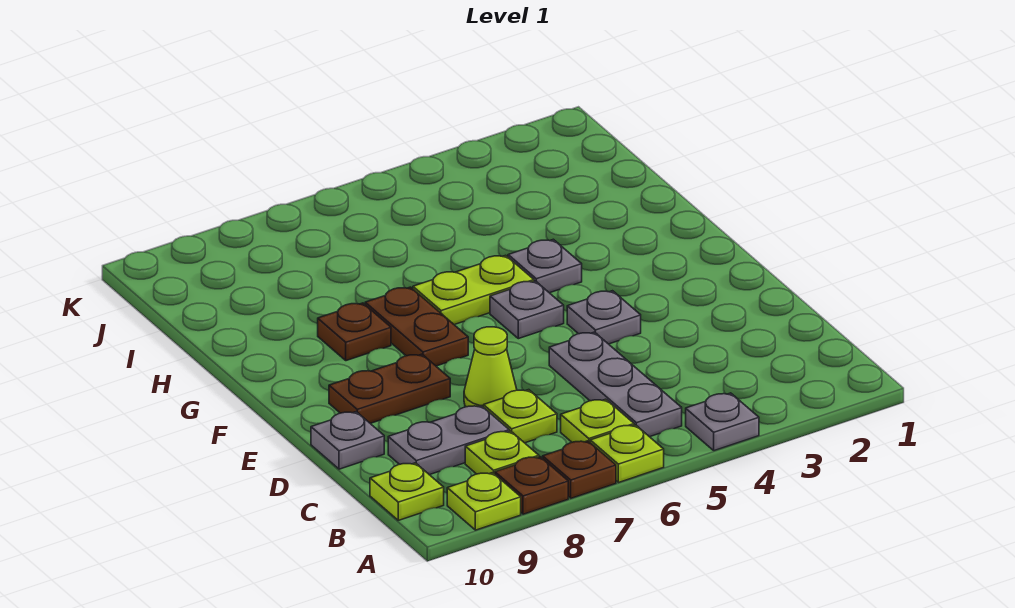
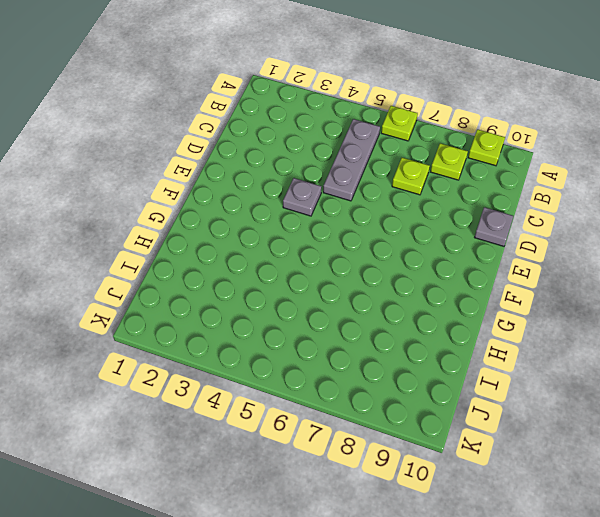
none -> grey 1x1 plate [686,393,759,451]
none -> brown 1x1 plate [543,441,616,498]
none -> brown 1x1 plate [495,457,568,514]

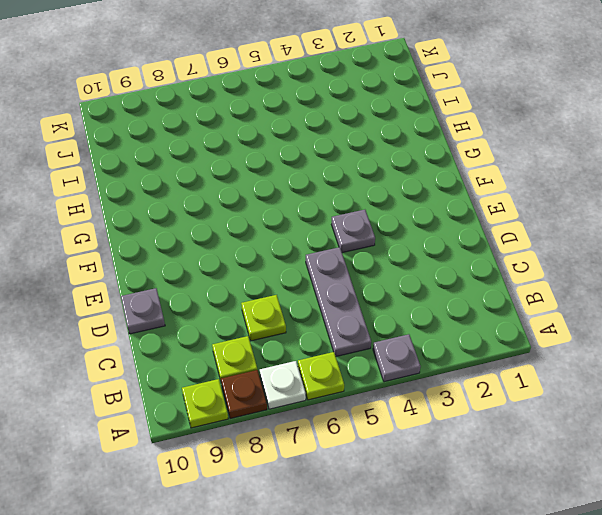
white 1x1 plate [260,361,306,409] -> brown 1x1 plate [543,441,616,498]
none -> lime 1x1 plate [561,399,634,442]
none -> lime 1x1 plate [370,463,444,520]
none -> grey 1x2 plate [388,406,509,475]

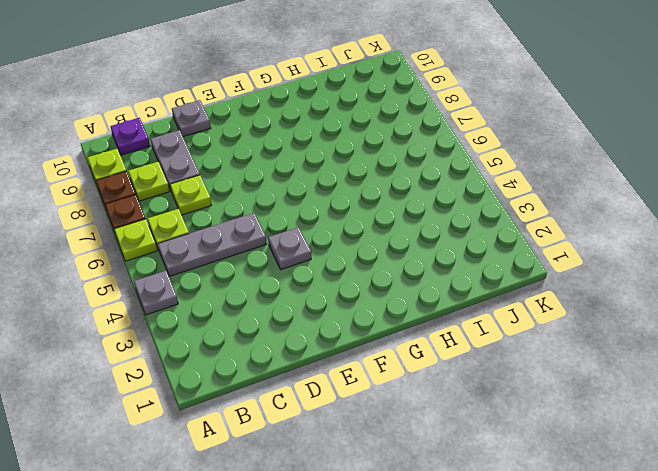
purple 1x1 plate [110,118,150,155] -> lime 1x1 plate [370,463,444,520]
none -> lime 1x1 cone [464,327,517,407]
none -> brown 1x2 plate [329,354,450,423]
none -> grey 1x1 plate [490,281,564,339]

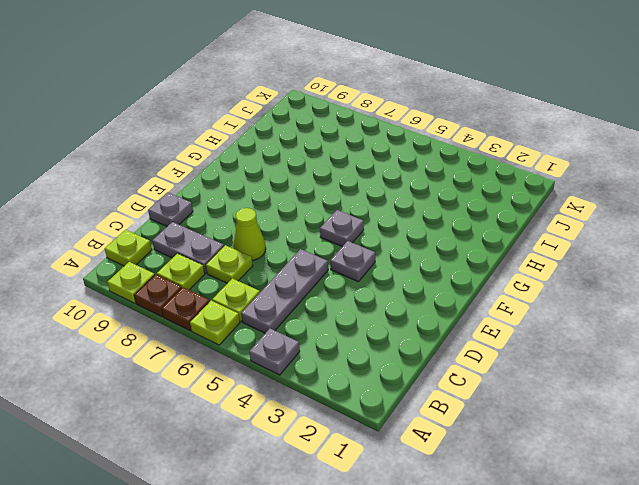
none -> brown 1x2 plate [329,354,450,423]
none -> brown 1x2 plate [365,287,468,366]
none -> grey 1x1 plate [508,239,582,293]

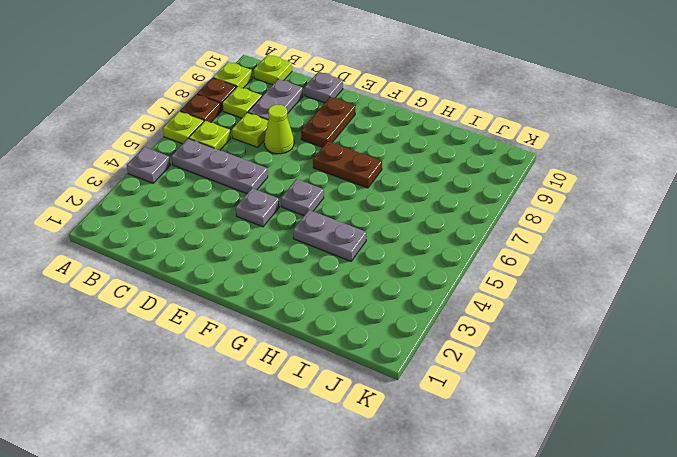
grey 1x2 plate [293,210,366,261] -> grey 1x1 plate [508,239,582,293]
none -> lime 1x2 plate [413,255,534,325]
none -> brown 1x1 plate [318,303,391,361]

